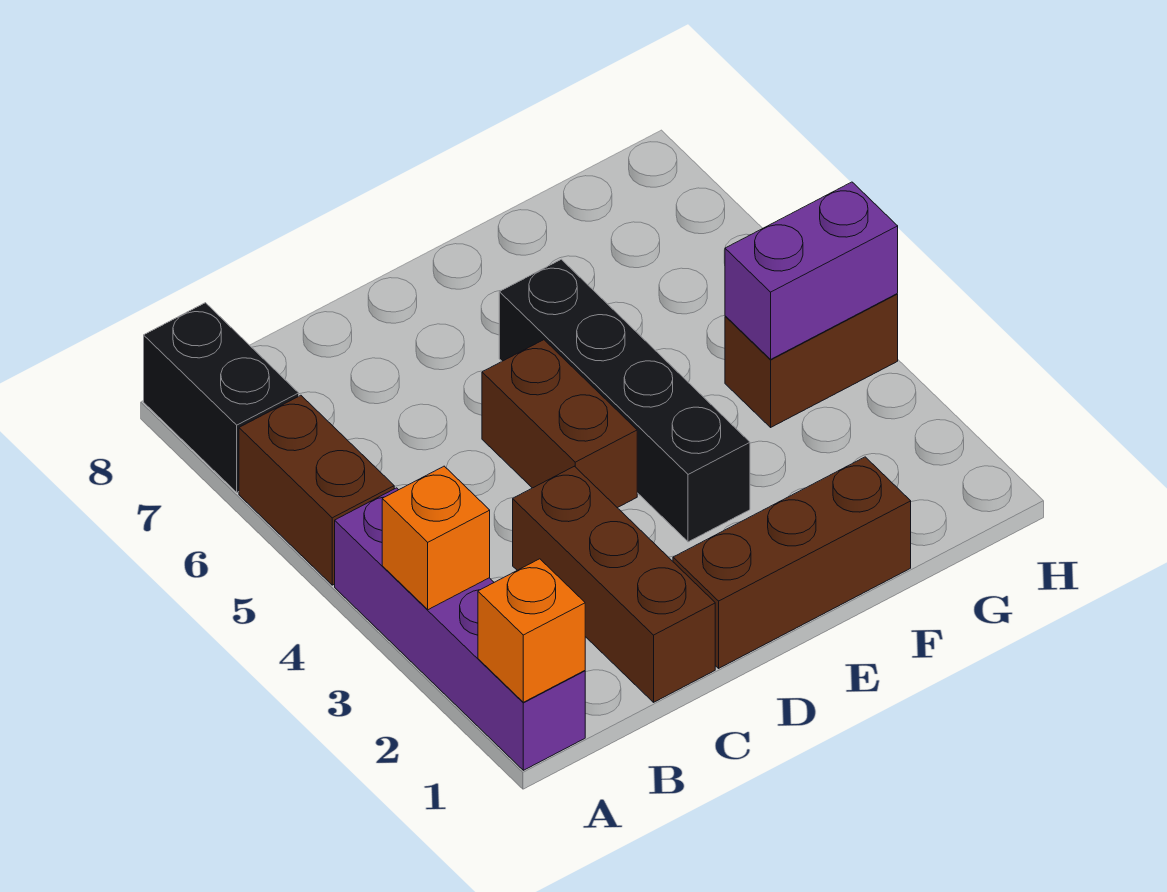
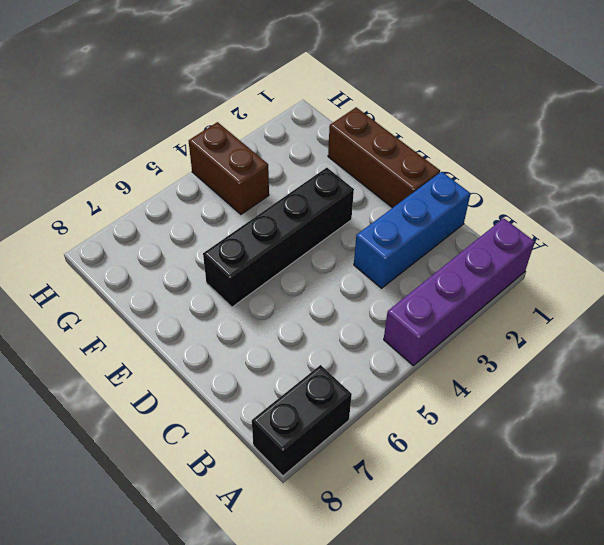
blue 1x3 brick [354,172,471,288] -> brown 1x3 brick [513,466,715,702]
none -> brown 1x2 brick [239,395,394,585]
none -> brown 1x2 brick [482,340,637,508]

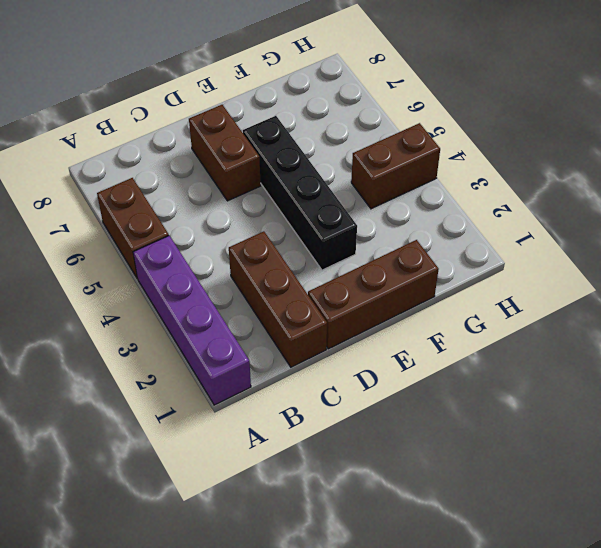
brown 1x2 brick [189,105,261,201] -> brown 1x2 brick moved to [482,340,637,508]
none -> black 1x2 brick [144,303,299,492]
none -> orange 1x1 brick [478,559,585,702]

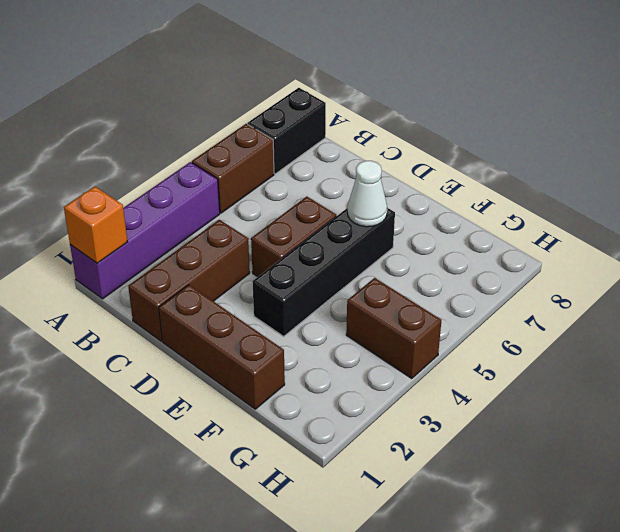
white 1x1 cone [347,161,387,227] -> none
none -> orange 1x1 brick [382,466,490,610]
none -> purple 1x2 brick [725,182,898,359]

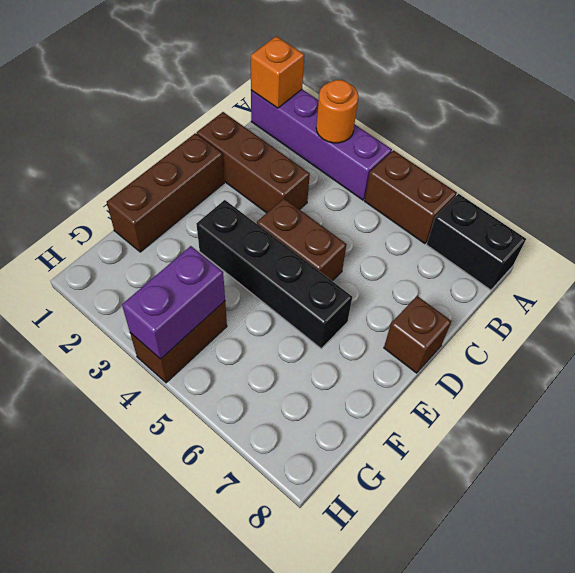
orange 1x1 round brick [316,80,358,143] -> orange 1x1 brick [382,466,490,610]
brown 1x1 brick [384,296,451,373] -> none

